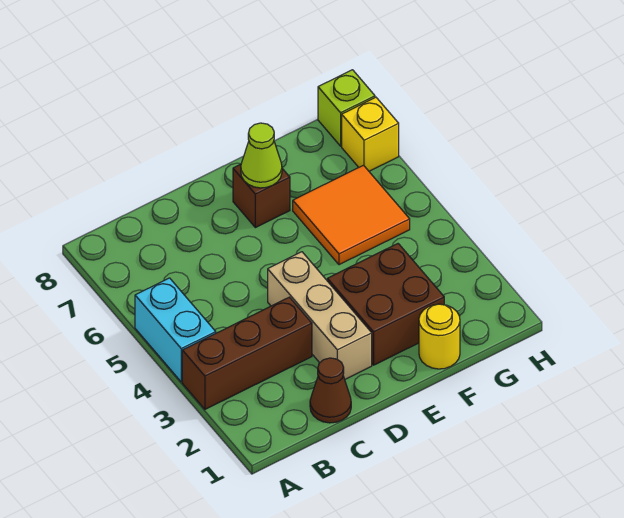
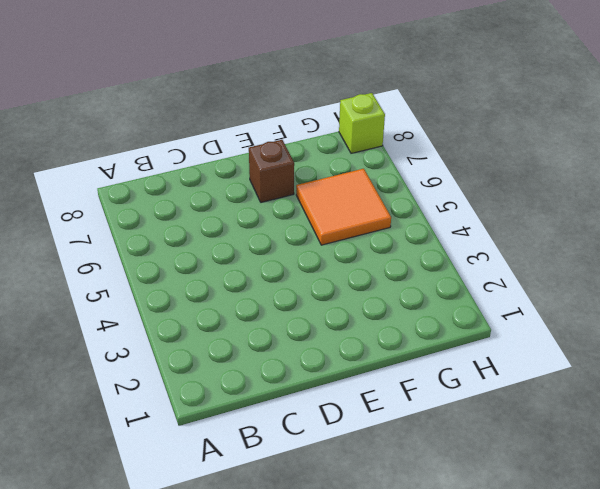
none -> brown 1x3 brick [182,297,312,409]
none -> cyan 1x2 brick [135,278,216,382]

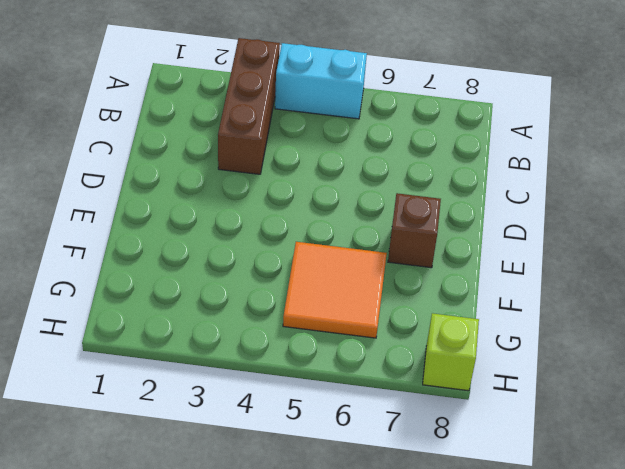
none -> brown 1x1 cone [310,358,351,423]
none -> tan 1x3 brick [268,252,372,379]

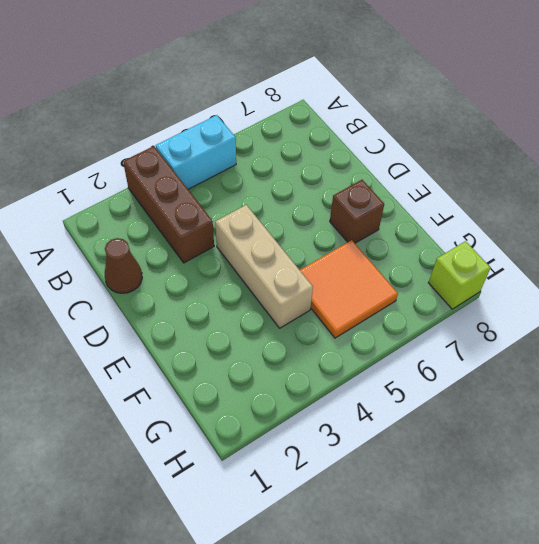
tan 1x3 brick [215,205,313,328] -> tan 1x3 brick turned to [268,252,372,379]
none -> brown 2x2 brick [327,244,444,365]
none -> yellow 1x1 round brick [419,304,460,369]

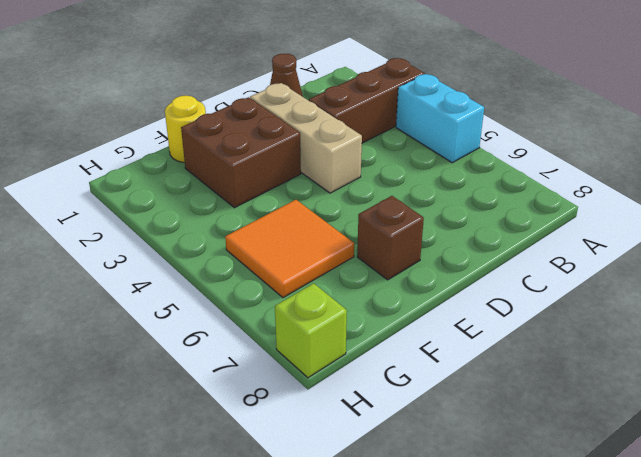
none -> yellow 1x1 brick [342,97,399,171]
none -> lime 1x1 cone [241,123,282,188]

